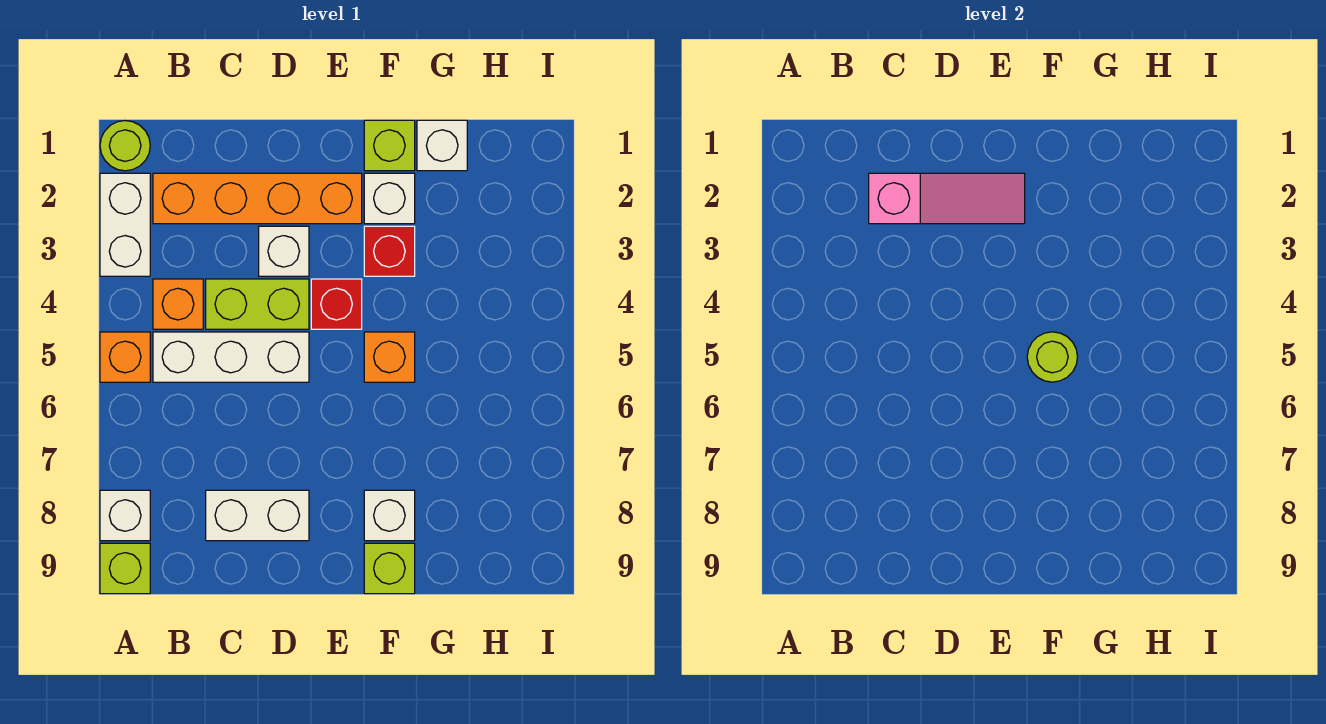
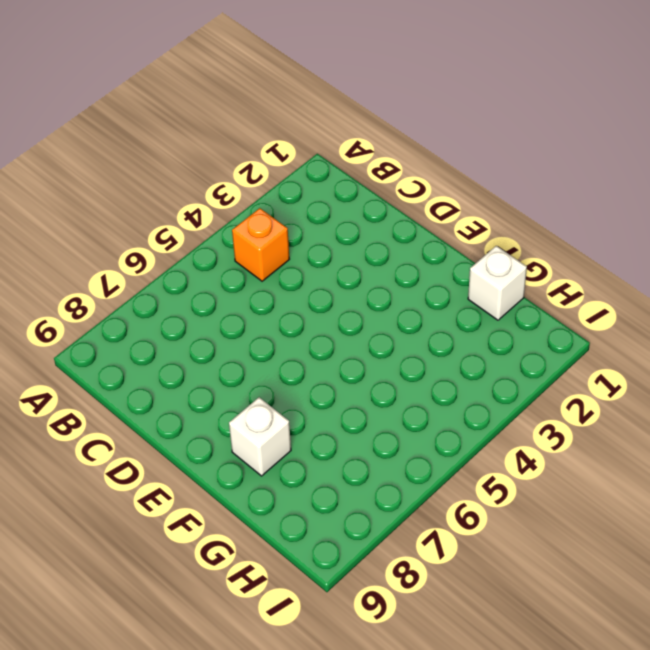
none -> lime 1x1 round brick [100,121,150,171]
none -> white 1x2 brick [100,173,150,276]
none -> orange 1x1 brick [100,332,150,382]

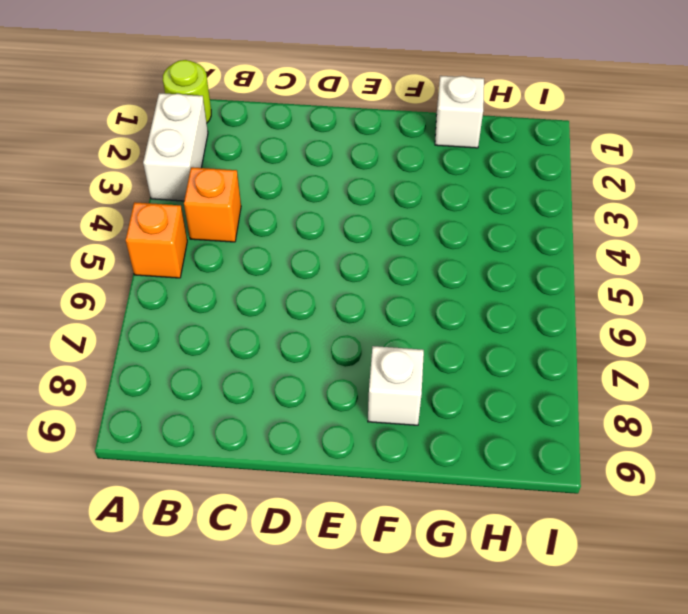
none -> white 1x1 brick [100,490,150,541]
none -> lime 1x1 brick [100,543,150,594]
none -> orange 1x4 brick [153,173,362,224]

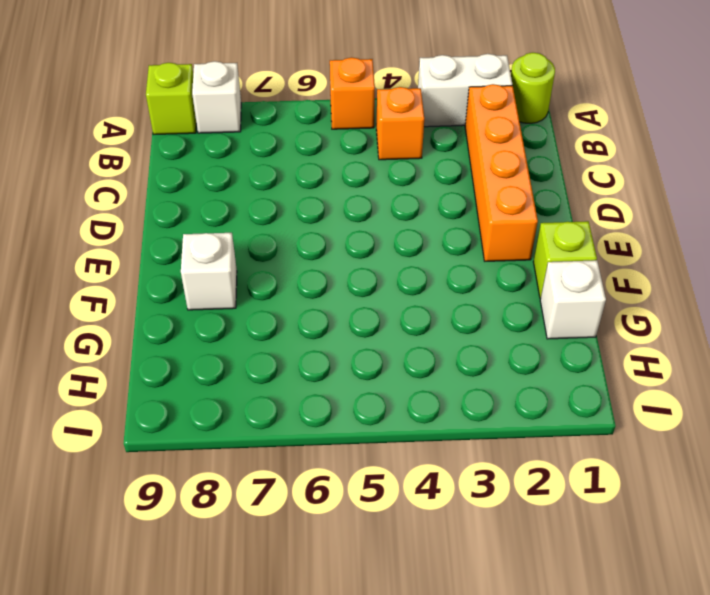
none -> white 1x3 brick [153,332,309,382]
none -> lime 1x2 brick [206,279,309,329]
none -> white 1x2 brick [206,490,309,541]

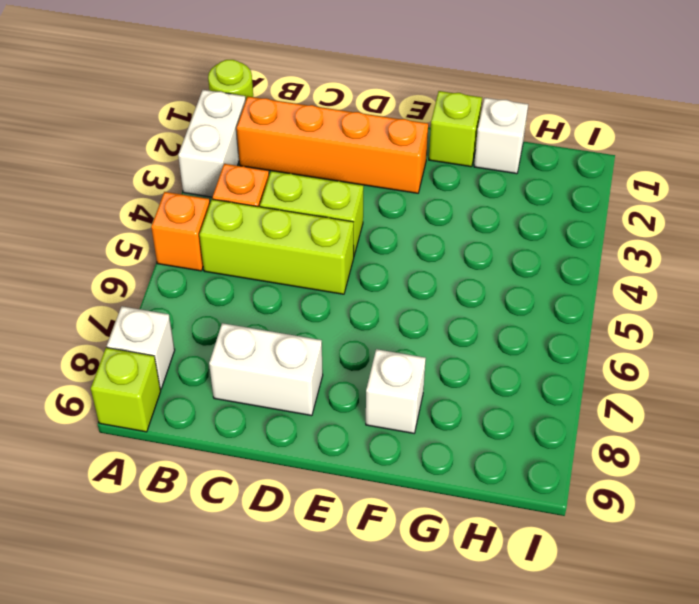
lime 1x3 brick [199,199,354,294] -> white 1x3 brick [153,332,309,382]
none -> white 1x1 brick [259,226,309,276]
none -> red 1x1 brick [311,279,362,329]
none -> white 1x1 brick [364,173,415,224]

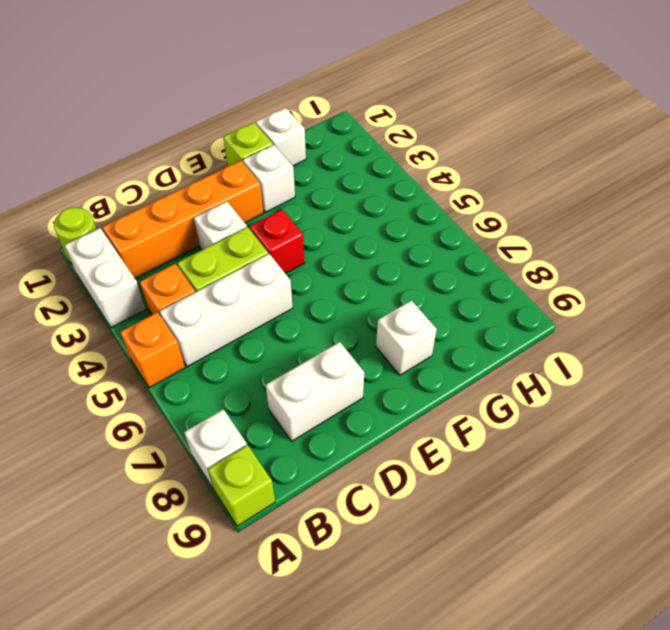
none -> red 1x1 brick [364,226,415,276]
none -> orange 1x1 brick [364,332,415,382]
none -> lime 1x1 brick [364,543,415,594]

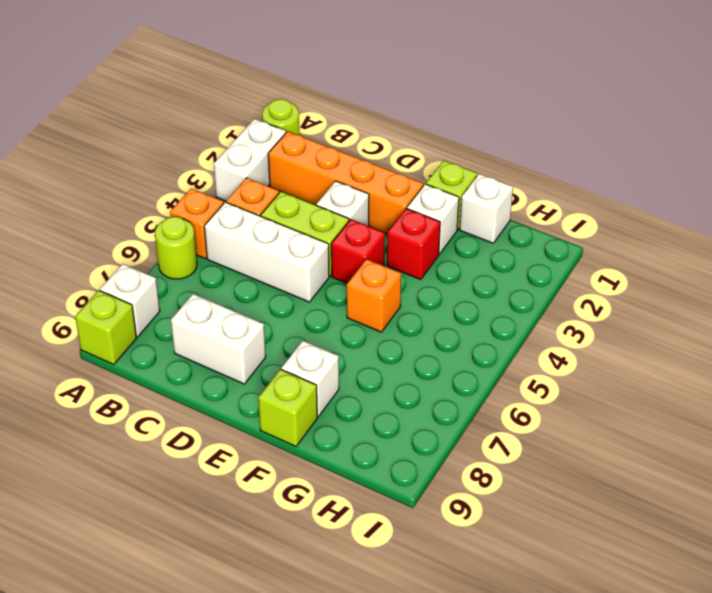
lime 1x1 round brick [155,217,197,279] -> lime 1x1 round brick moved to [1027,332,1077,382]
none -> pink 1x3 slope [869,173,1025,224]

